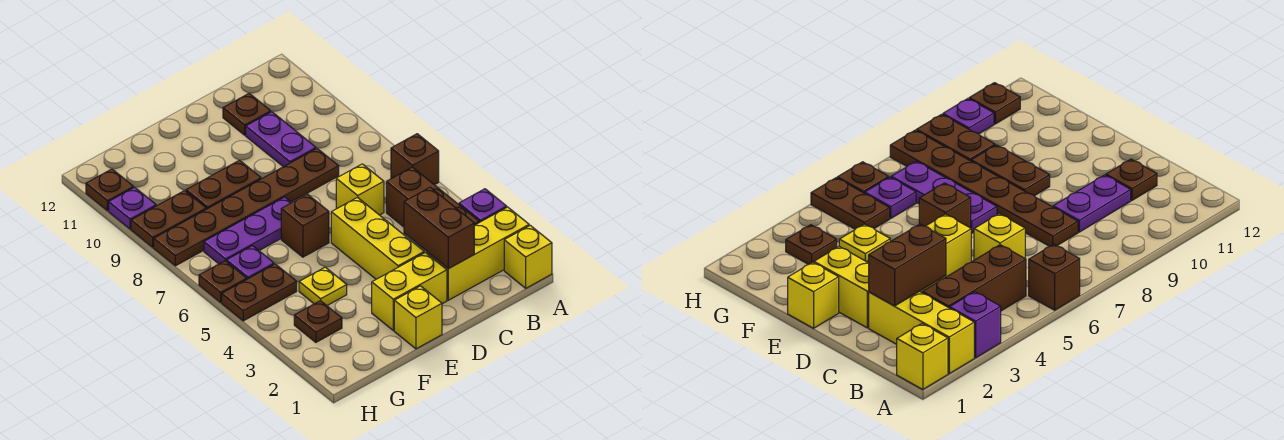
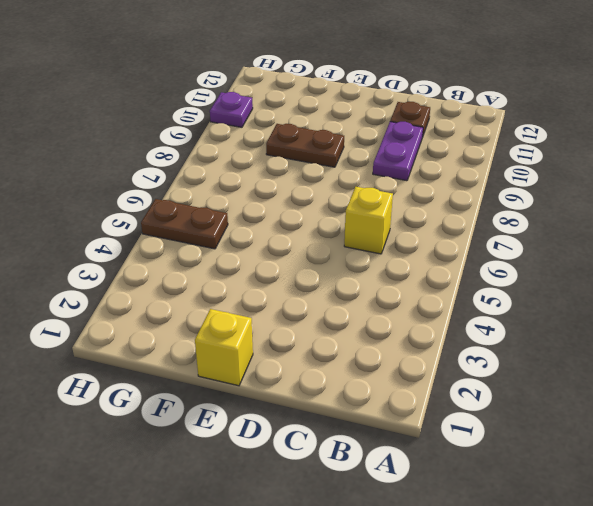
none -> yellow 1x1 brick [504,225,552,288]
none -> yellow 1x3 brick [427,207,529,300]
none -> purple 1x1 brick [459,189,507,223]

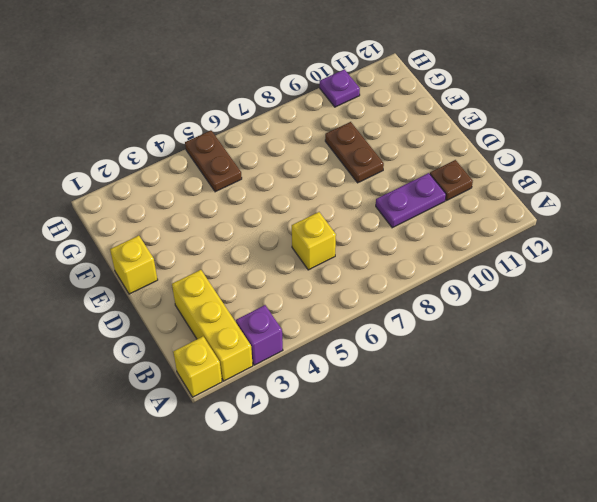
none -> brown 1x1 brick [391,134,439,185]
none -> brown 1x3 brick [386,167,479,227]
none -> brown 1x6 plate [154,149,339,266]

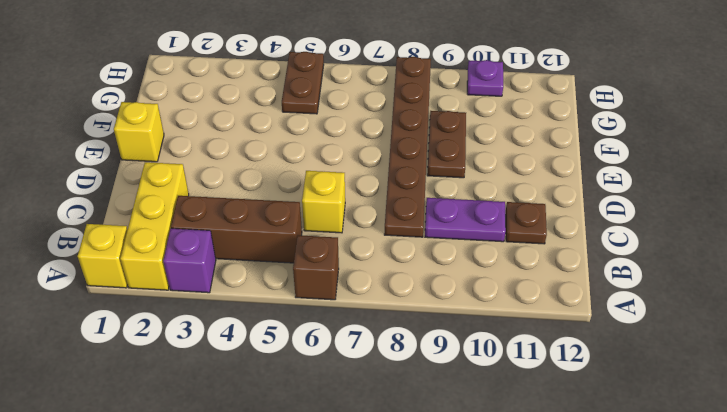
none -> yellow 1x2 brick [372,252,447,331]
none -> yellow 1x3 brick [331,197,424,279]
none -> brown 1x1 brick [281,194,329,257]

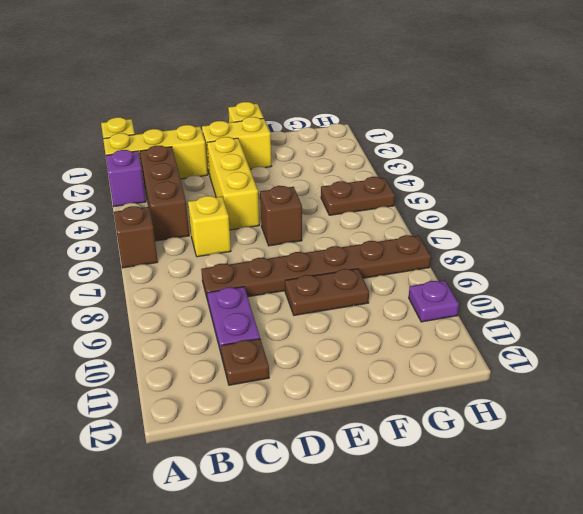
none -> purple 1x3 plate [204,197,292,264]
none -> yellow 1x1 plate [299,267,347,305]
none -> brown 1x1 plate [294,301,342,342]

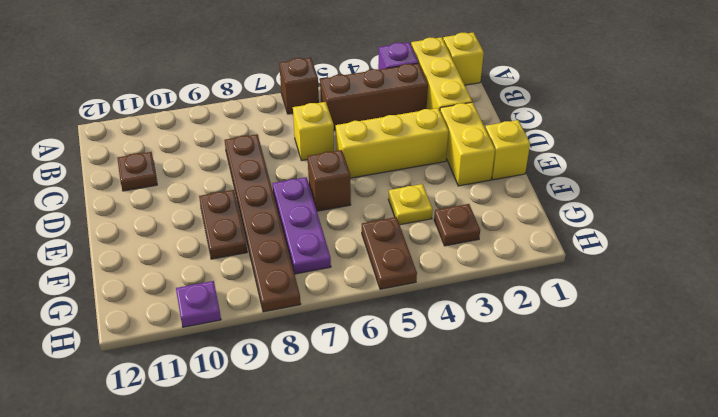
none -> purple 1x2 plate [246,112,316,167]
none -> purple 1x1 plate [226,246,274,279]
none -> brown 1x2 plate [131,191,206,247]

